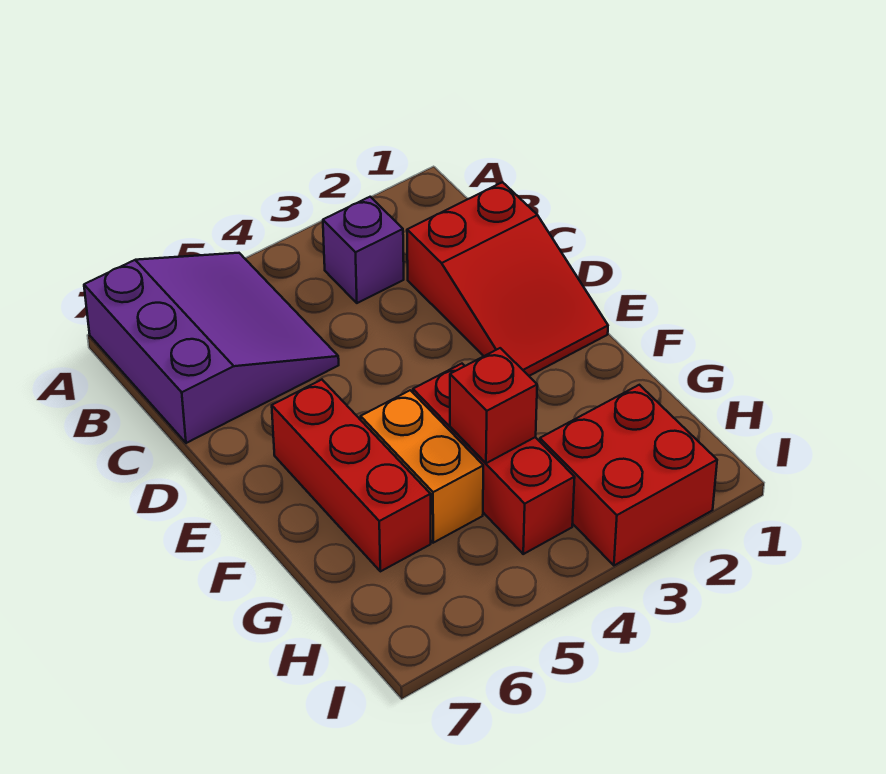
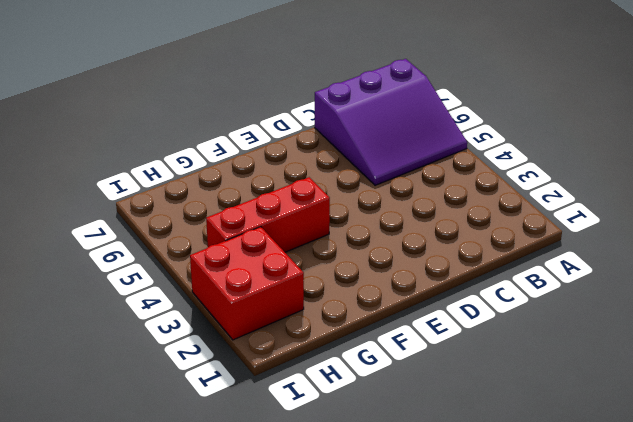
none -> purple 1x1 brick [323,197,404,303]
none -> red 2x3 slope [407,182,608,376]

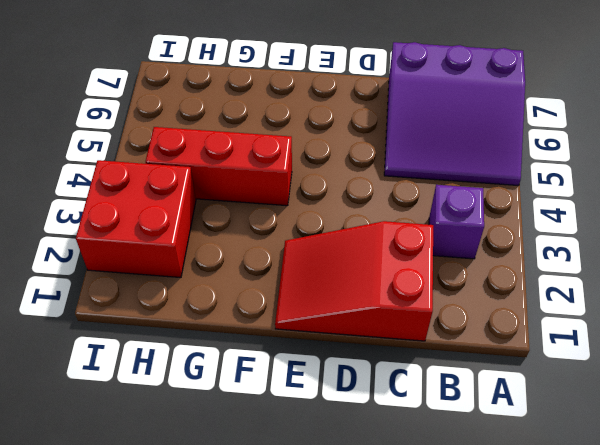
none -> red 1x3 brick [272,380,431,571]
none -> orange 1x2 brick [361,390,483,543]

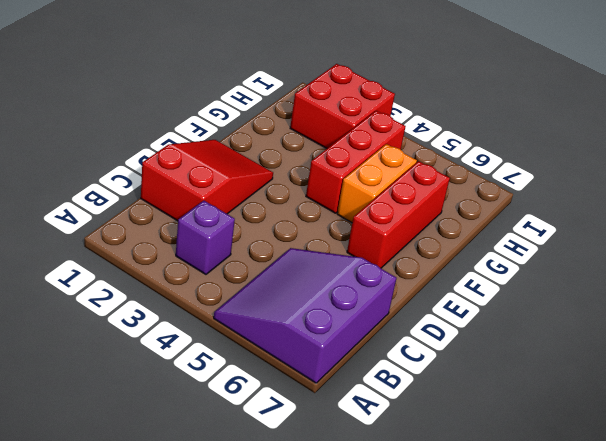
none -> red 1x1 brick [450,348,537,463]

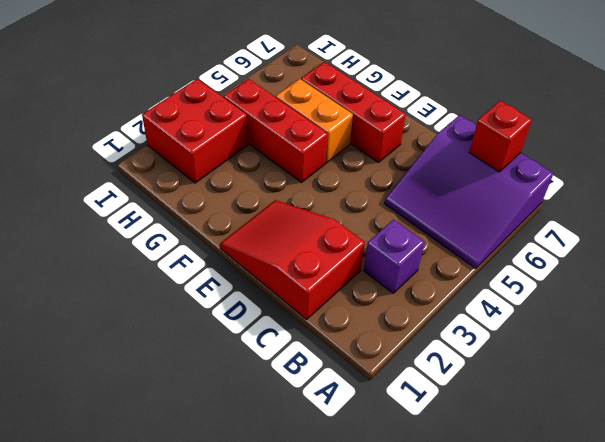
red 1x1 brick [469,101,532,172] -> red 1x1 brick moved to [450,348,537,463]

